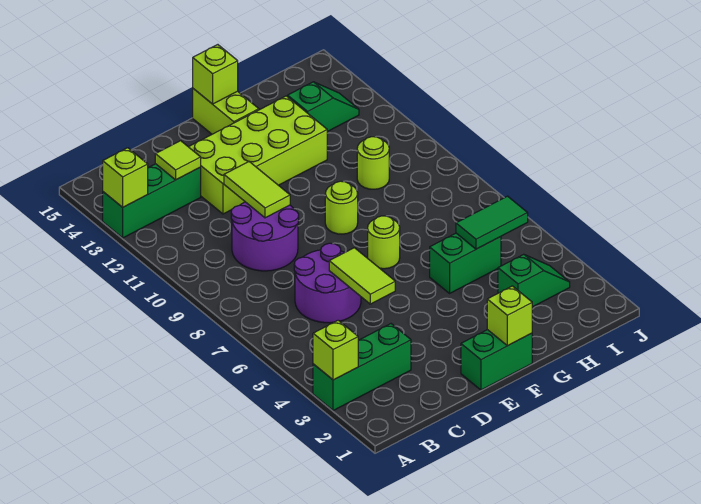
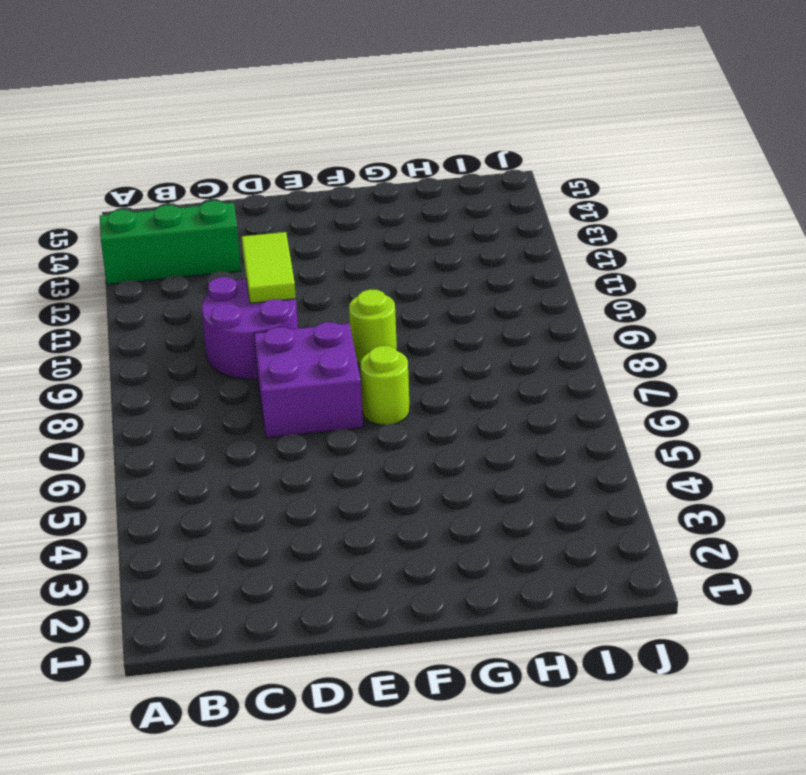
purple 2x2 brick [254,322,363,438] -> purple 2x2 round brick [294,243,361,323]
none -> green 1x3 brick [313,324,411,411]
none -> lime 2x4 brick [189,96,327,214]
none -> green 1x2 brick [461,330,532,390]

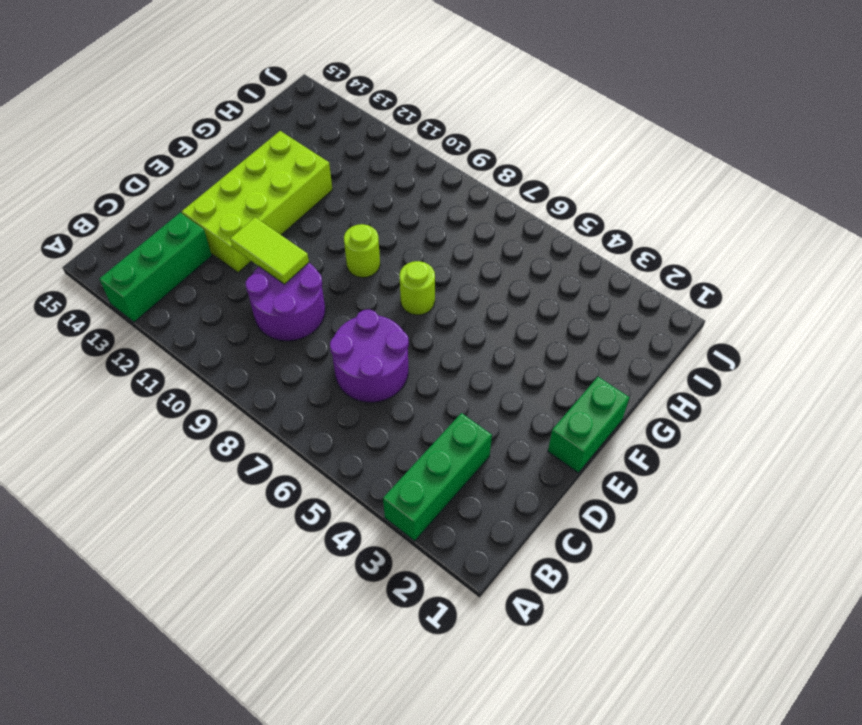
none -> lime 1x2 brick [193,89,259,134]
none -> green 1x2 brick [430,233,501,293]
none -> green 1x2 slope [498,254,570,307]

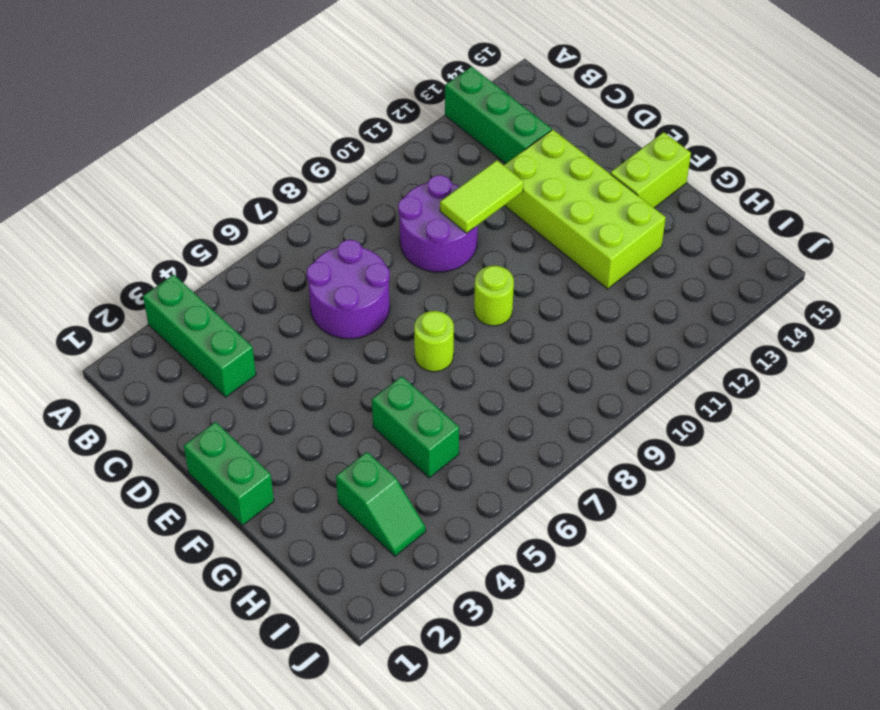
none -> lime 1x1 round brick [357,137,389,189]
none -> green 1x2 slope [288,82,359,132]
none -> lime 1x1 brick [313,320,358,380]

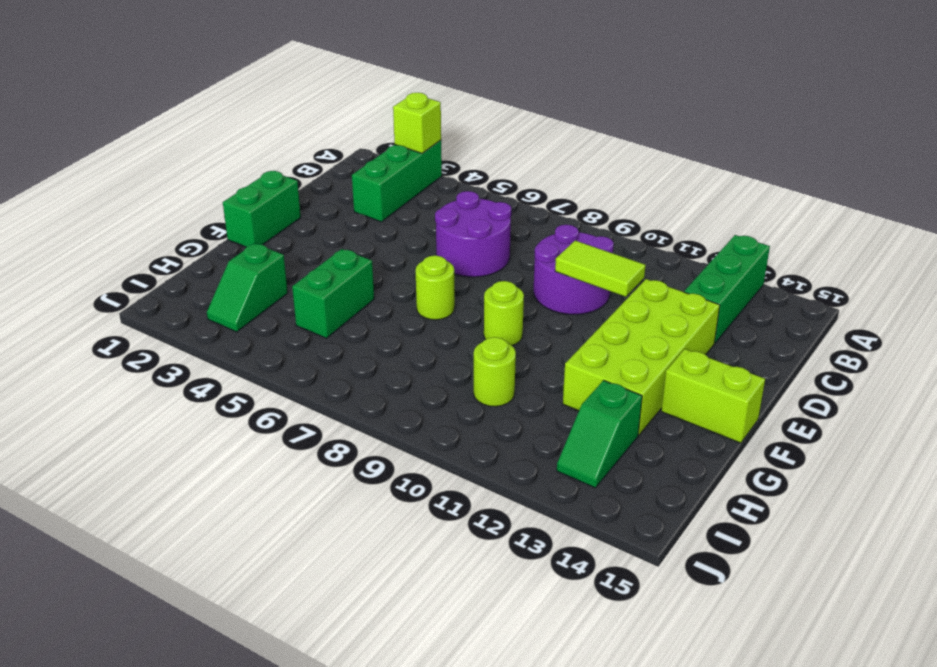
none -> lime 1x1 brick [103,148,148,207]
none -> lime 1x1 tile [155,141,201,180]
none -> lime 1x2 tile [329,248,395,304]

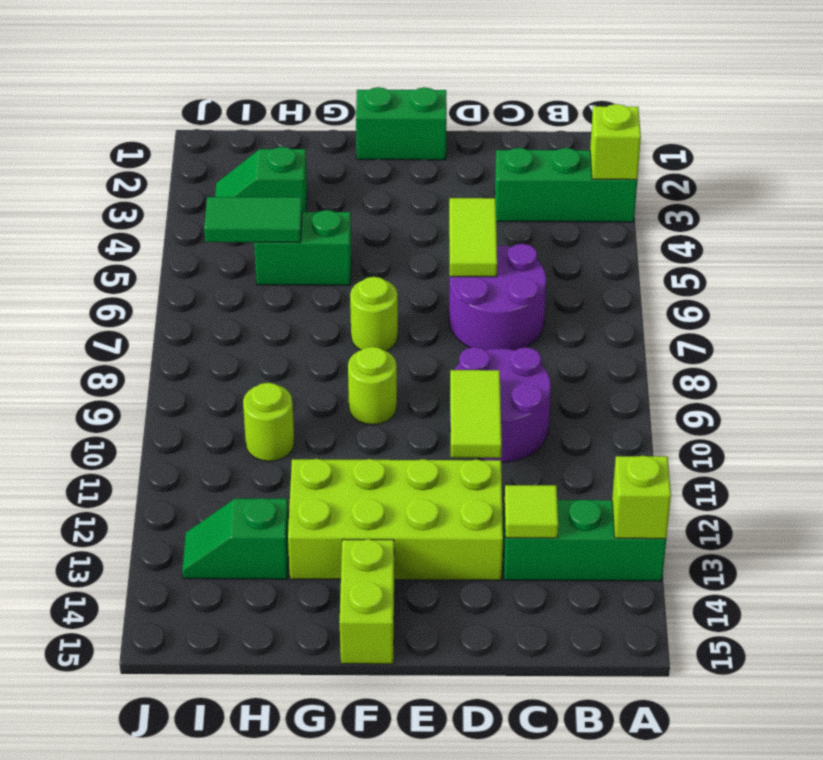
none -> lime 1x1 brick [487,286,532,346]
none -> lime 1x1 brick [193,45,238,104]

